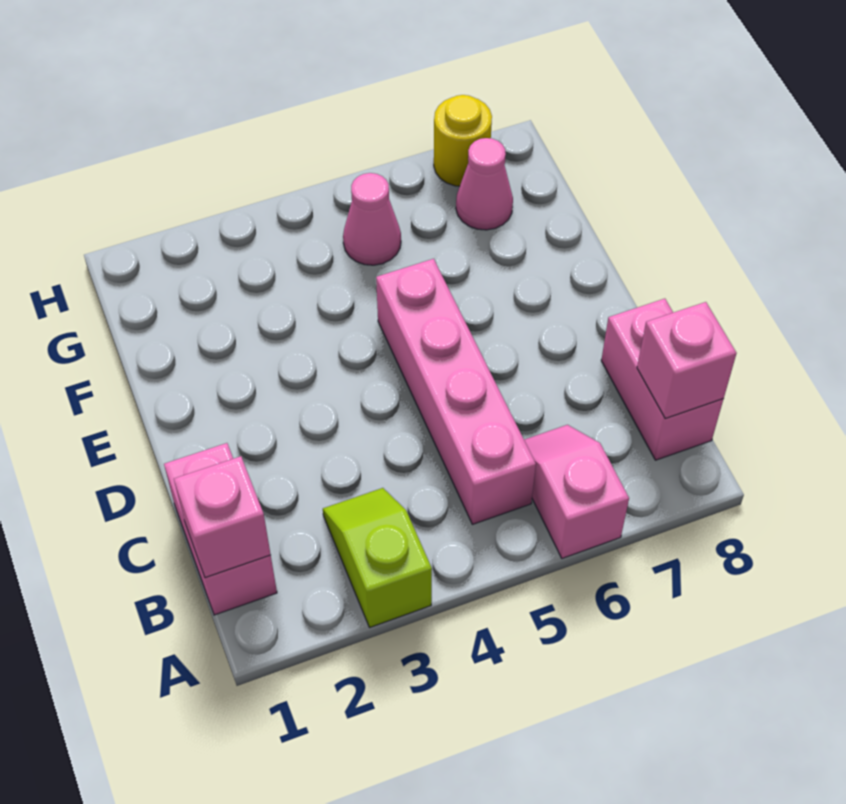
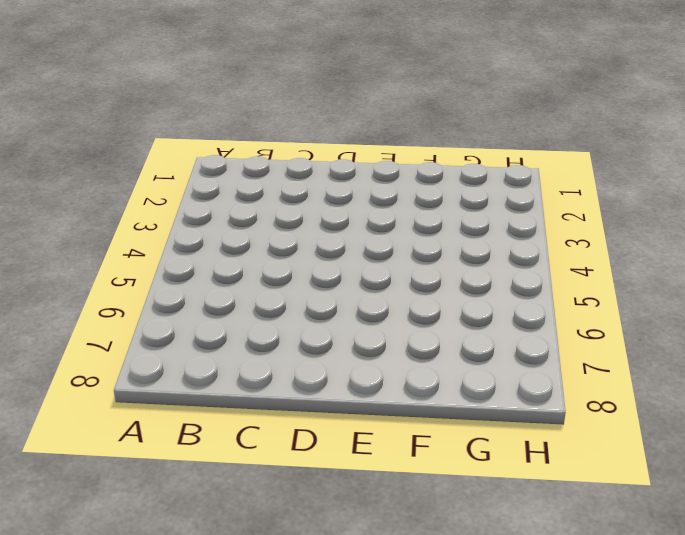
none -> lime 1x2 slope [323,488,432,627]
none -> pink 1x2 slope [524,425,629,558]

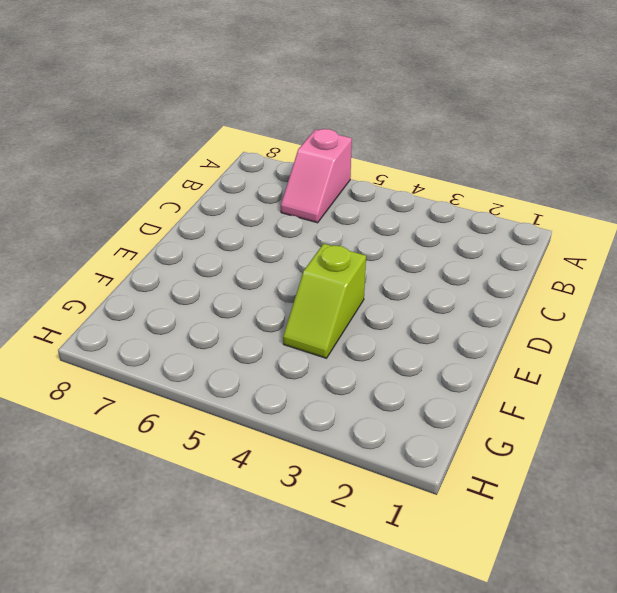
lime 1x2 slope [283,244,366,358] -> lime 1x2 slope moved to [323,488,432,627]
none -> pink 1x2 brick [164,443,277,615]
none -> pink 1x4 brick [376,259,536,524]

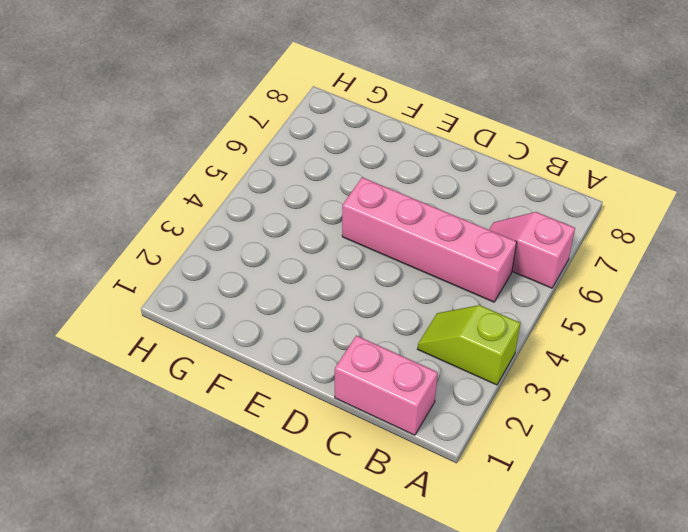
none -> pink 1x2 brick [601,299,723,460]
none -> pink 1x1 cone [343,173,401,265]

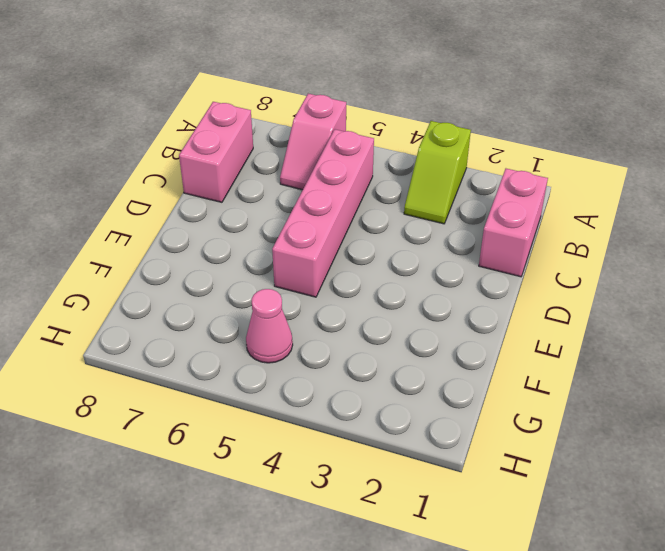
none -> pink 1x1 cone [456,138,513,230]
none -> yellow 1x1 round brick [434,95,492,186]

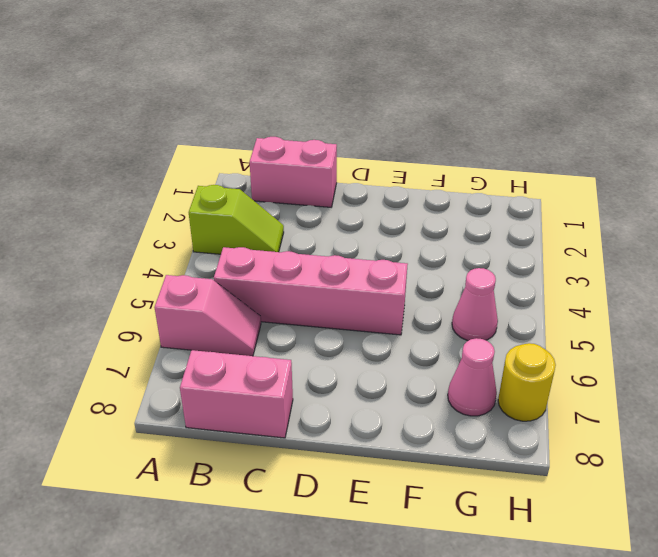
none -> pink 1x1 brick [174,456,271,578]
none -> pink 1x1 brick [637,302,737,418]

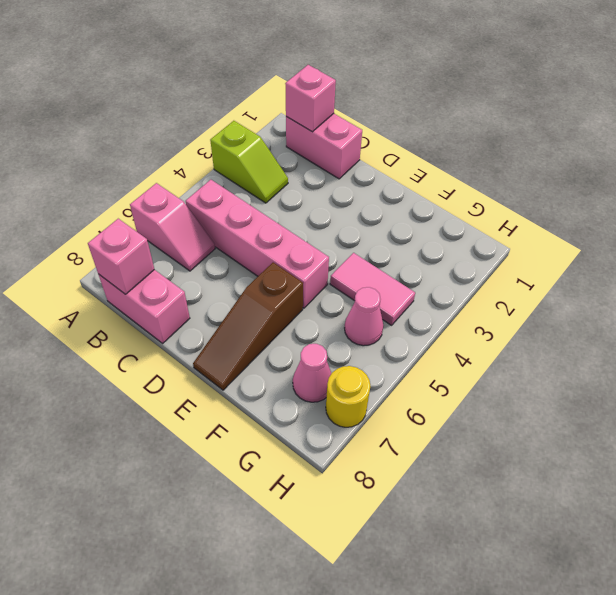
brown 1x3 slope [193,263,303,390] -> none
pink 1x2 tile [330,253,415,325] -> none

